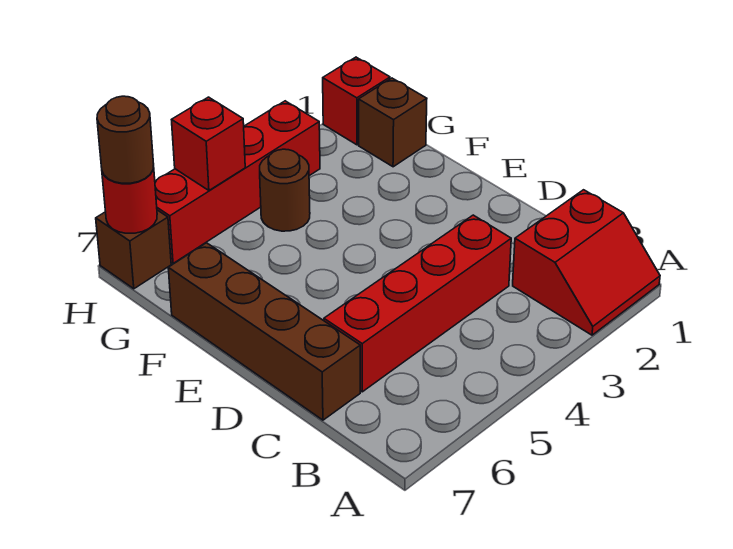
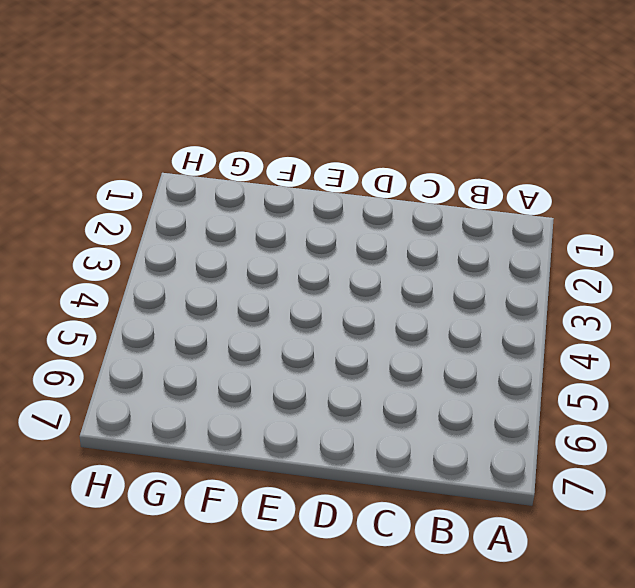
none -> red 2x2 slope [513,190,660,335]
none -> red 1x4 brick [324,215,511,392]

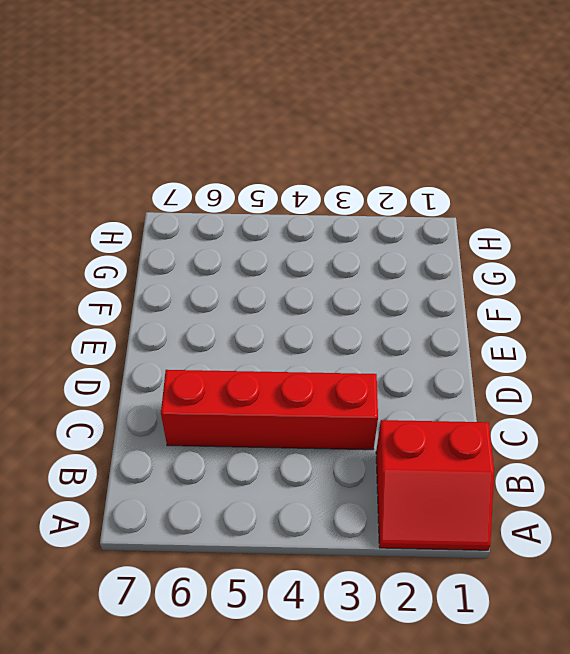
none -> brown 1x4 brick [168,243,360,420]
none -> brown 1x1 brick [359,78,427,167]

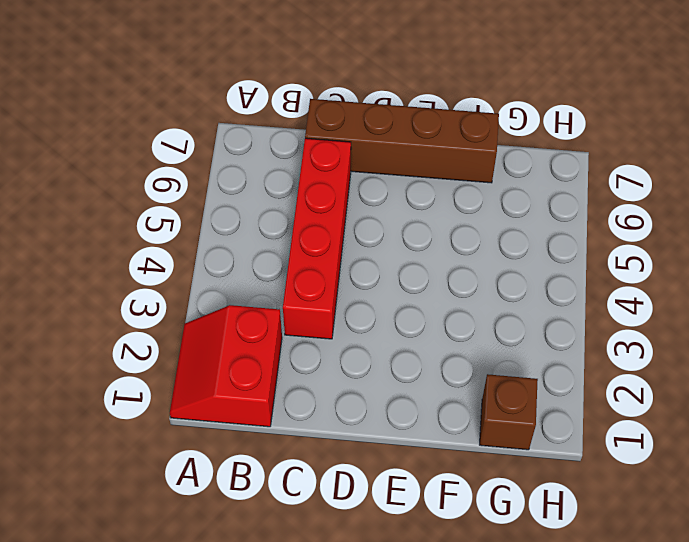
none -> brown 1x1 round brick [260,149,310,231]
none -> red 1x1 brick [323,57,390,145]

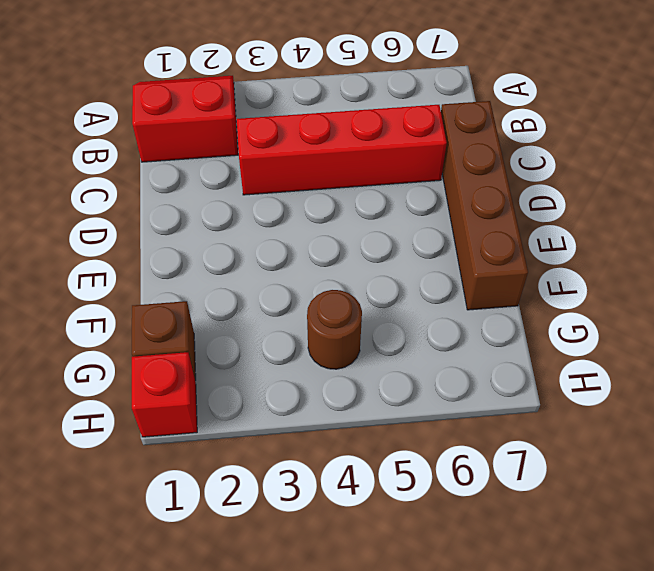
none -> red 1x4 brick [155,101,320,263]
none -> brown 1x1 brick [96,210,171,289]

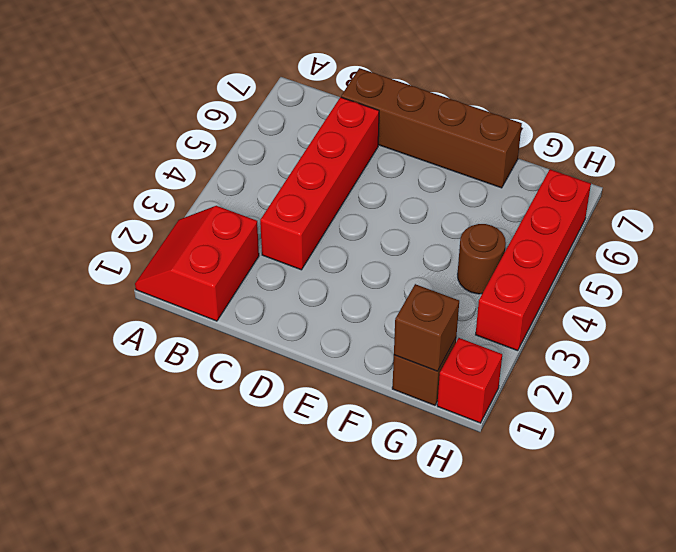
brown 1x1 brick [394,284,459,371] -> brown 1x1 brick moved to [96,210,171,289]
none -> red 1x1 brick [172,97,245,190]
none -> red 1x1 round brick [102,165,157,233]

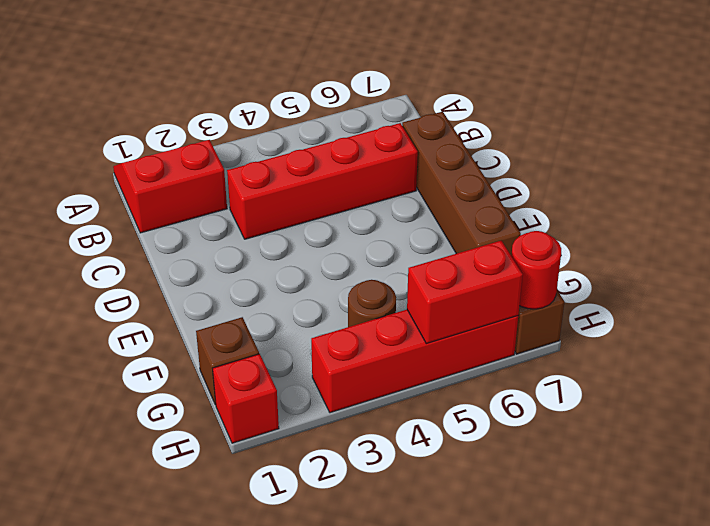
red 1x2 brick [407,241,523,344] -> red 1x1 brick [172,97,245,190]
none -> brown 1x1 round brick [97,96,154,183]

